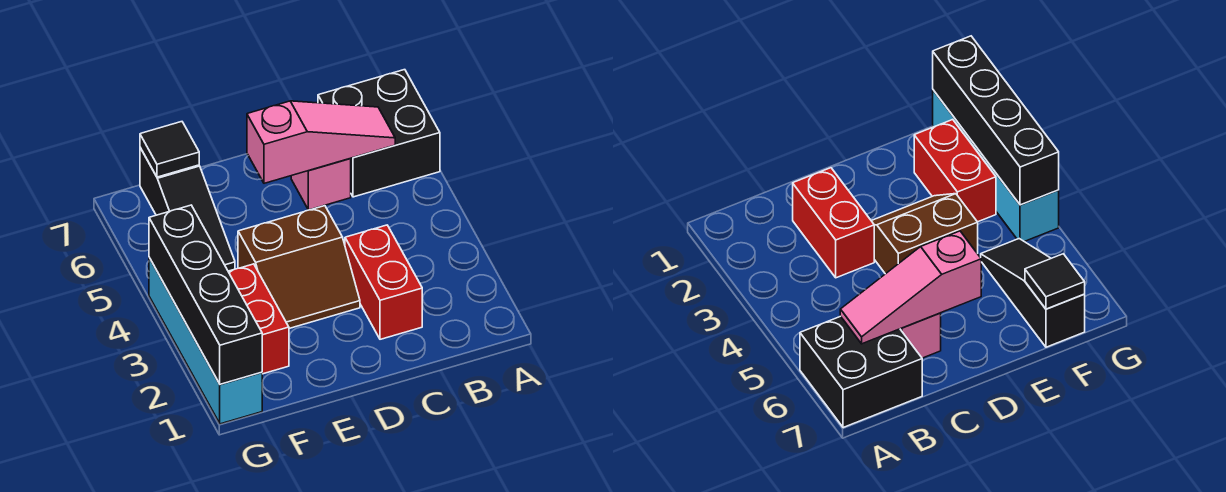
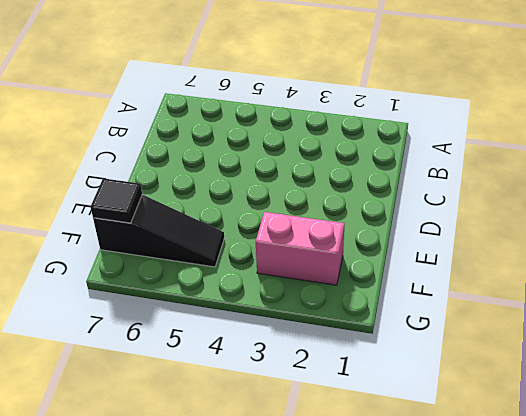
pink 1x2 brick [256,212,345,285] -> red 1x2 brick [228,264,289,374]
none -> black 2x2 brick [318,70,440,197]
none -> red 1x2 brick [345,225,422,339]

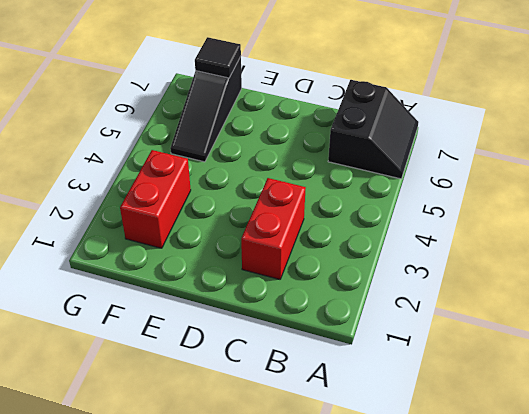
black 2x2 slope [328,80,418,179] -> black 2x2 brick [318,70,440,197]
none -> pink 1x1 brick [291,159,351,210]
none -> brown 2x2 slope [238,206,360,328]

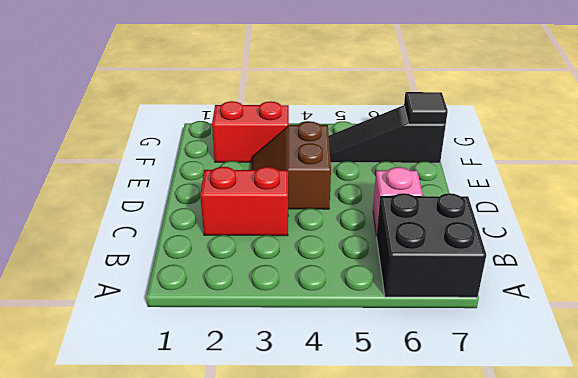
none -> cyan 1x4 brick [149,258,262,424]
none -> pink 1x3 slope [247,101,395,183]

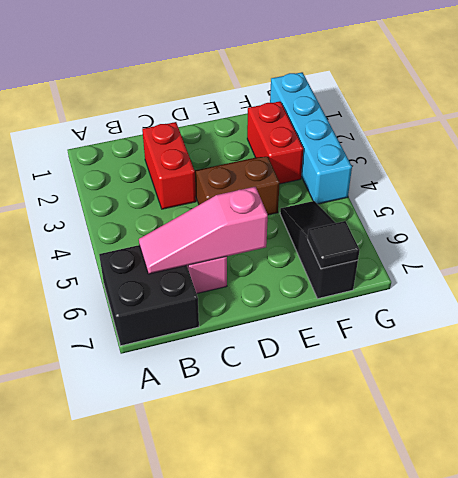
none -> black 1x4 brick [149,205,262,384]

